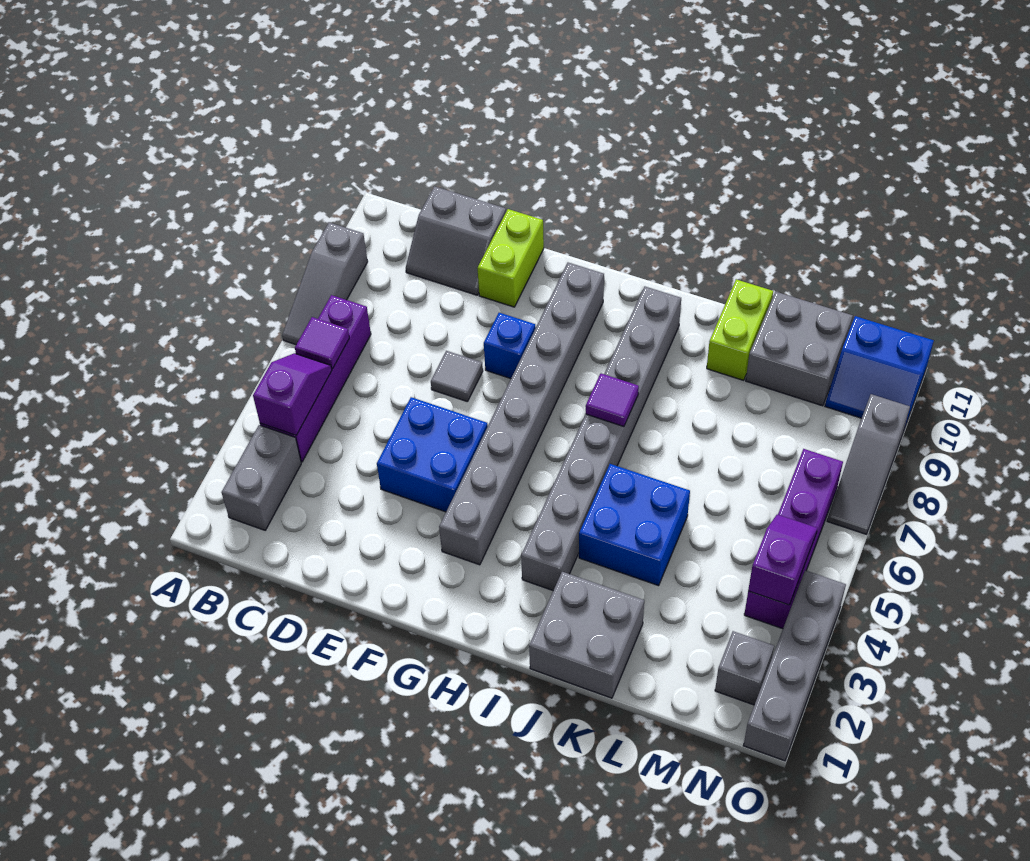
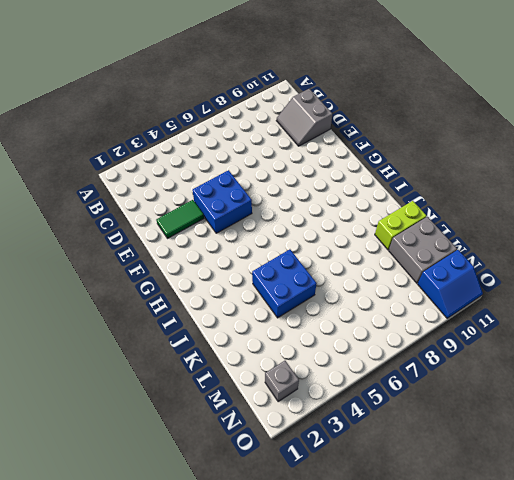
green 1x2 tile [156,200,204,239] -> none
blue 2x2 slope [418,250,483,318] -> blue 2x2 slope turned to [825,316,934,429]
none -> grey 1x3 slope [282,223,368,345]
none -> grey 1x2 brick [222,425,301,530]
none -> purple 1x4 brick [260,295,371,462]

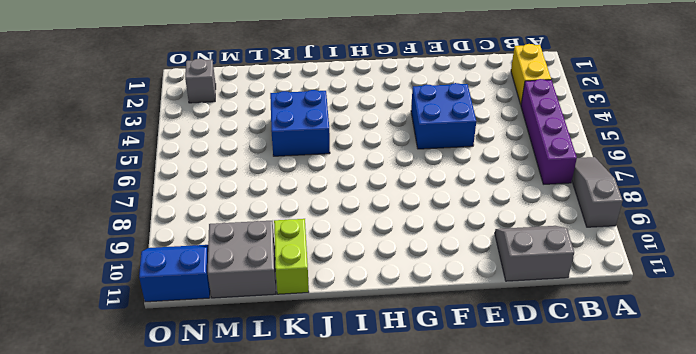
yellow 1x2 brick [511,44,551,105] -> grey 1x2 brick [222,425,301,530]
none -> grey 1x1 tile [431,351,483,402]
none -> lime 1x2 brick [477,209,544,307]
none -> blue 1x1 brick [484,313,536,379]

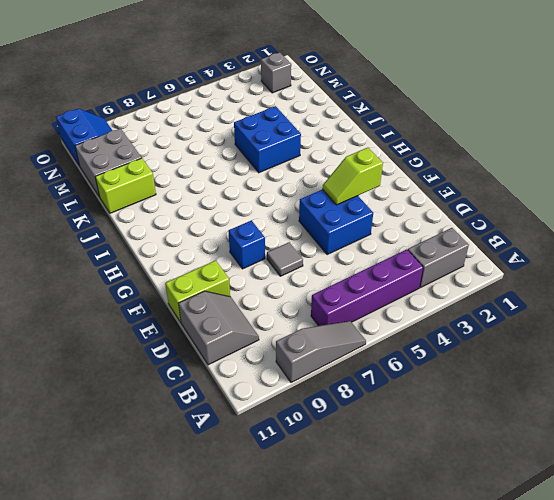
lime 1x2 slope [322,148,383,205] -> none
none -> grey 1x8 brick [439,263,604,565]
none -> grey 1x8 brick [521,286,681,590]
none -> grey 2x2 brick [529,572,644,698]

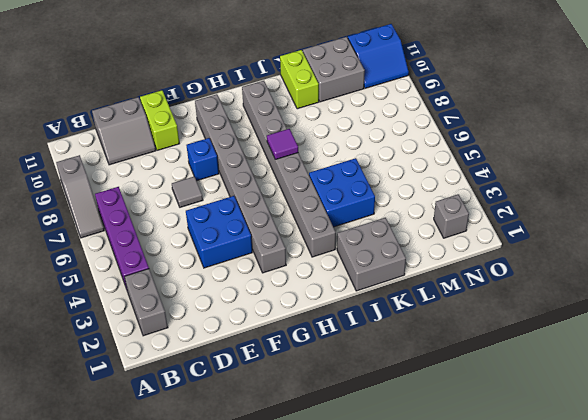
none -> purple 1x4 brick [744,449,843,629]
none -> grey 1x4 brick [743,571,846,761]
none -> grey 1x3 slope [827,394,910,534]

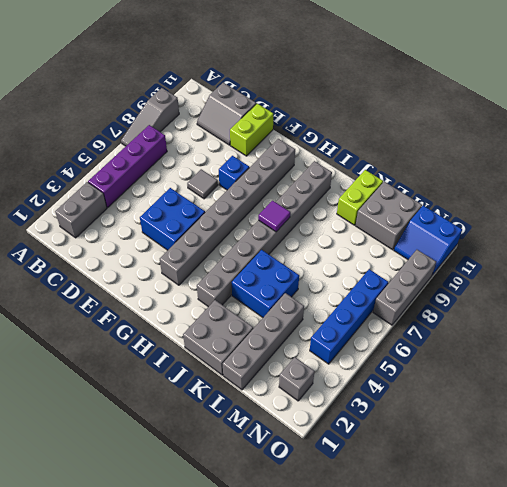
grey 1x4 brick [223,293,304,390] -> grey 1x4 brick moved to [743,571,846,761]
blue 1x4 brick [310,269,388,364] -> purple 1x4 brick [744,449,843,629]
grey 1x3 brick [373,250,436,325] -> grey 1x3 slope [827,394,910,534]
none -> purple 1x2 slope [253,353,332,435]
none -> purple 1x1 tile [295,317,349,369]
none -> purple 1x2 slope [748,514,817,605]

